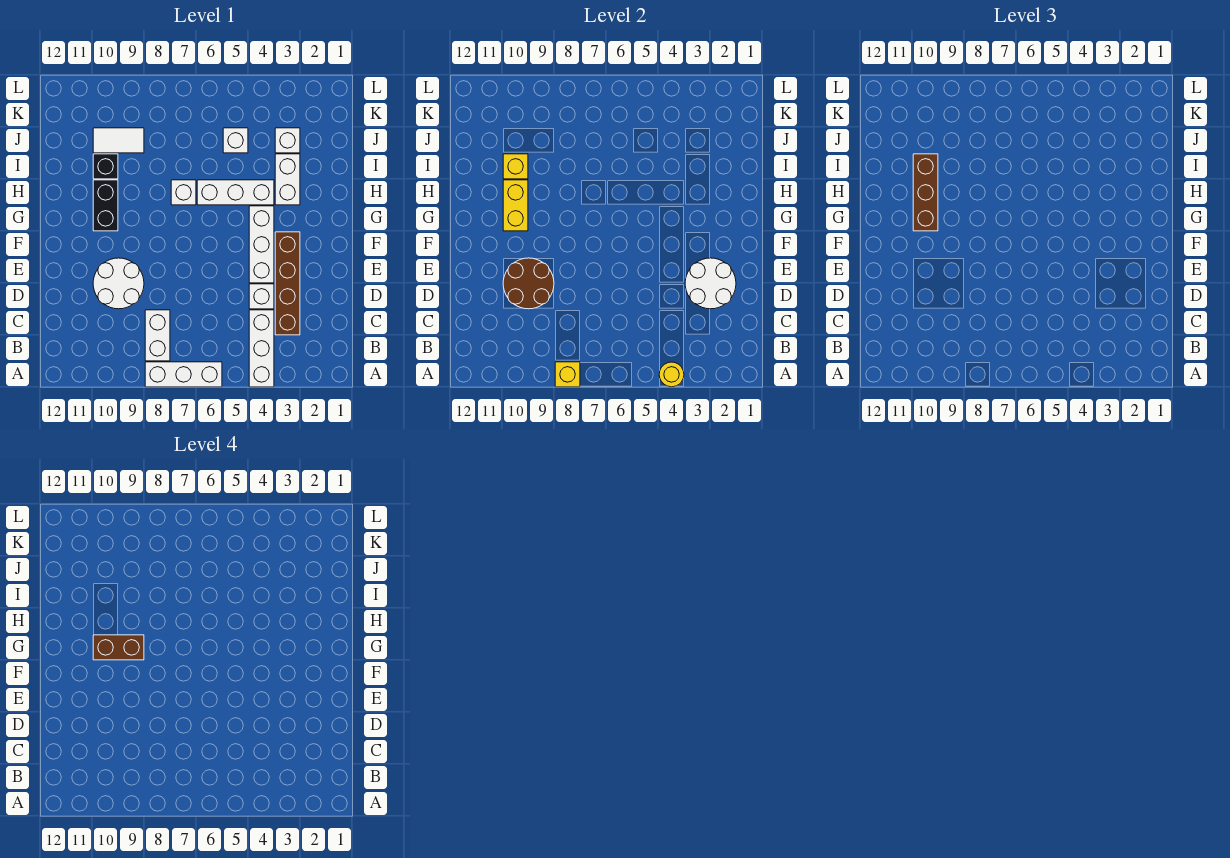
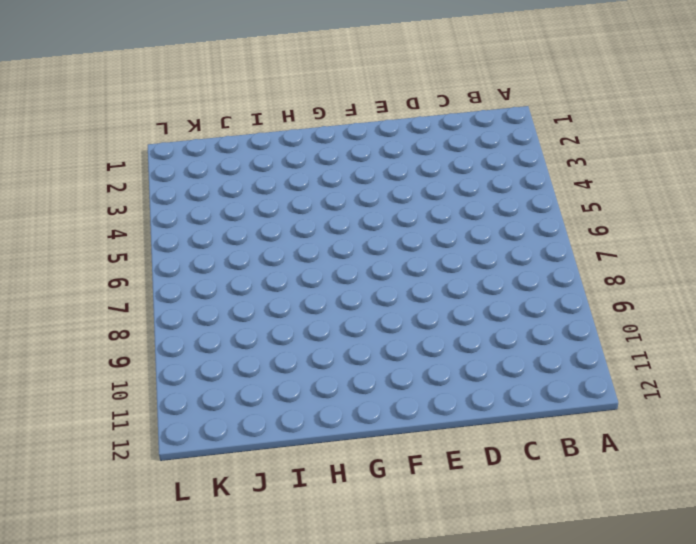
none -> white 1x3 brick [249,310,274,387]
none -> white 1x3 brick [145,362,222,387]
none -> white 1x2 brick [145,310,170,361]

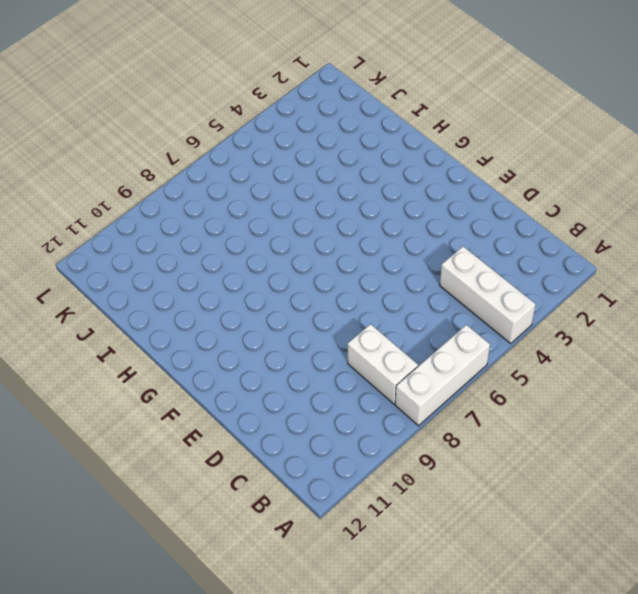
none -> brown 1x4 brick [275,232,300,335]
none -> white 1x1 brick [249,284,274,309]
none -> white 2x2 round brick [93,258,144,309]

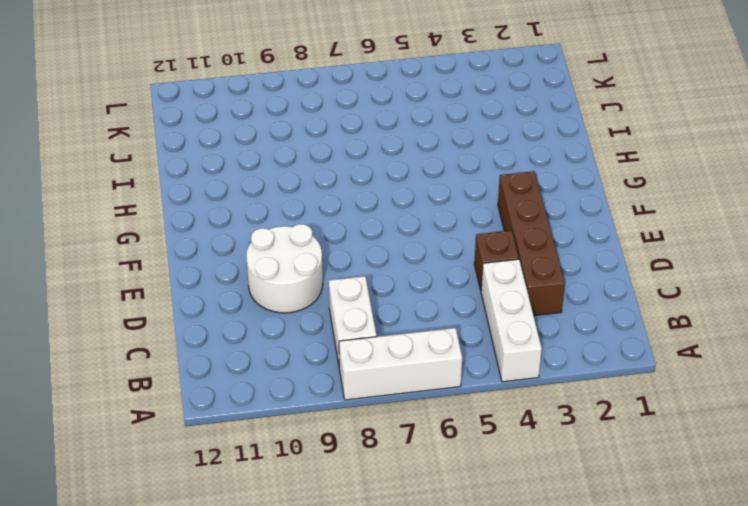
brown 1x1 brick [474,231,519,290] -> white 1x1 brick [249,284,274,309]
none -> white 1x3 brick [249,206,274,283]
none -> black 1x2 brick [93,180,118,231]
none -> white 1x2 brick [275,154,300,205]

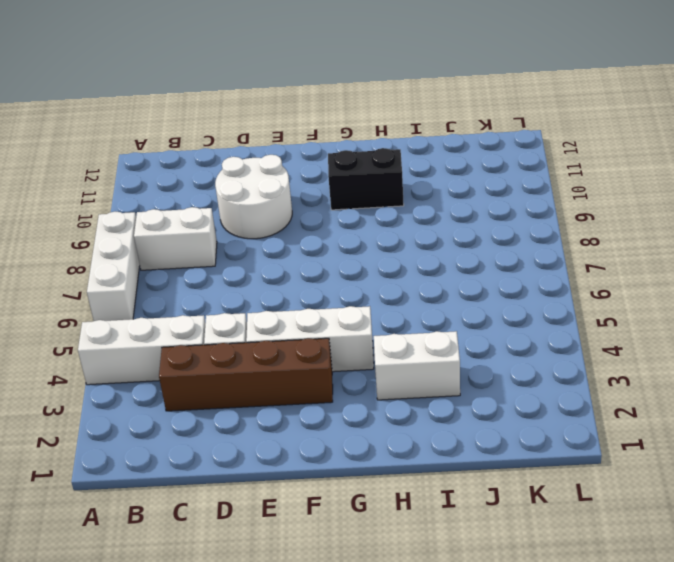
none -> white 1x3 brick [197,180,274,205]
none -> white 1x1 brick [171,180,196,205]
none -> black 1x1 brick [93,154,118,179]

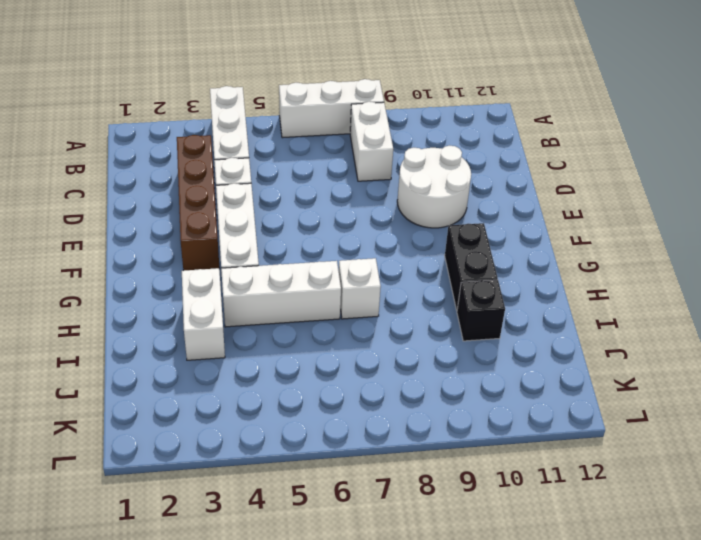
none -> white 1x1 brick [275,128,300,153]
none -> white 1x1 brick [223,128,248,153]
none -> white 1x2 tile [93,128,144,153]

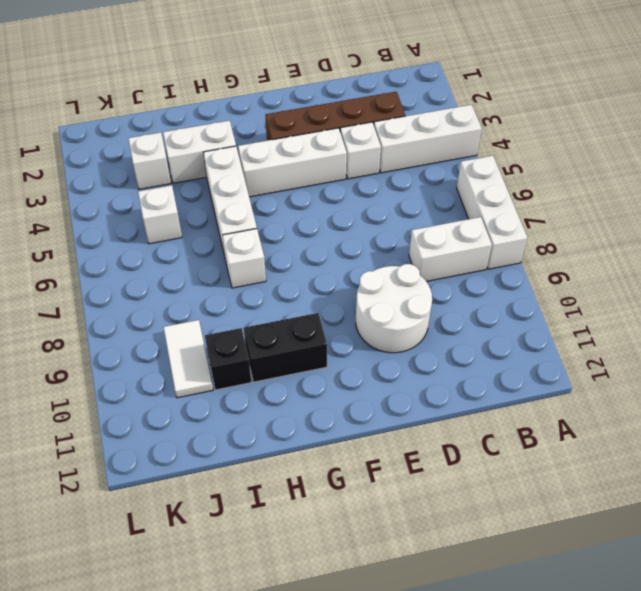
none -> yellow 1x1 round brick [659,362,684,387]
none -> yellow 1x1 brick [555,362,580,387]
none -> white 2x2 round brick [685,258,736,309]

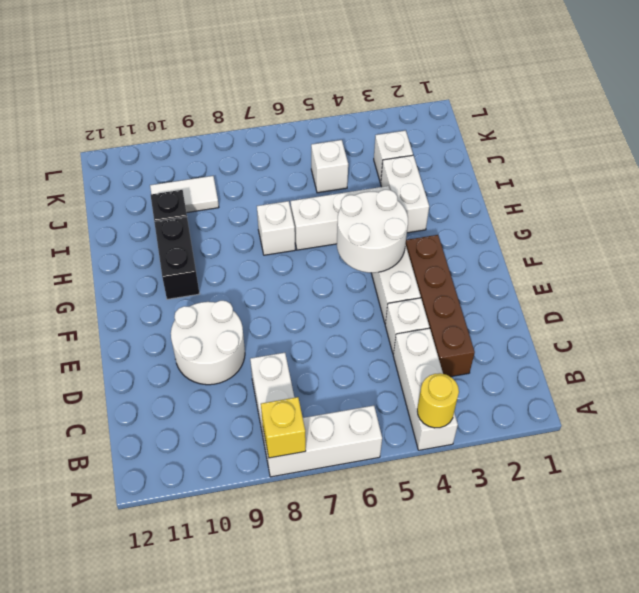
white 2x2 round brick [337,190,408,273] -> white 2x2 round brick moved to [685,258,736,309]
none -> brown 2x2 round brick [503,258,554,309]
none -> yellow 1x2 brick [503,180,528,231]
none -> yellow 1x1 brick [503,154,528,179]

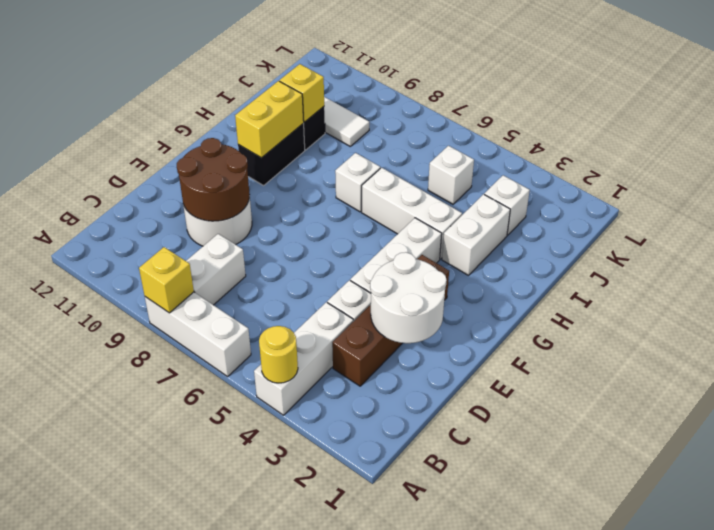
none -> brown 1x3 brick [913,154,938,231]
none -> brown 1x2 brick [93,635,144,660]

